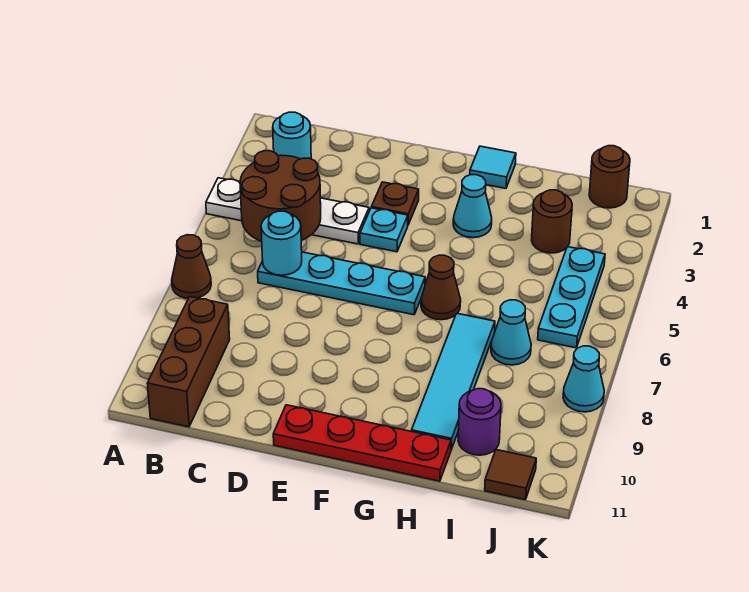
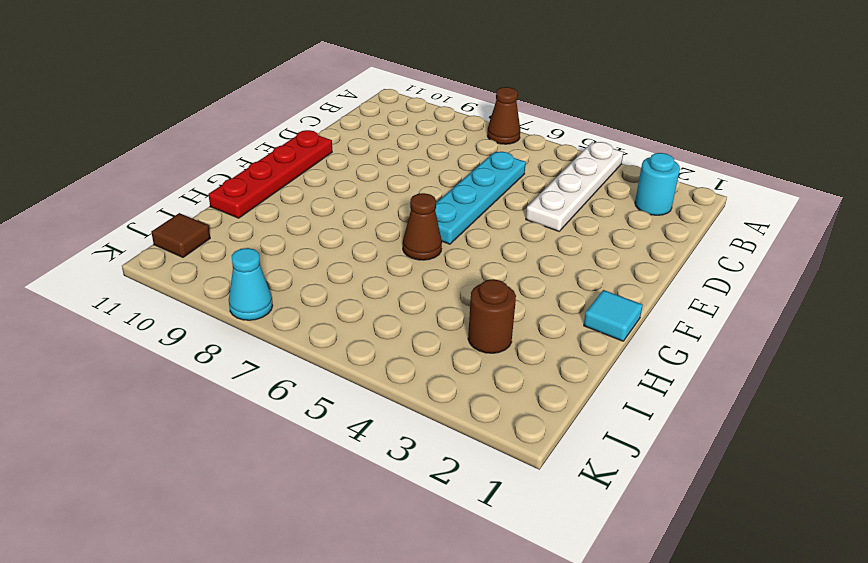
none -> brown 1x3 brick [147,297,230,427]
none -> brown 1x1 plate [372,182,419,225]
none -> cyan 1x1 plate [360,208,408,252]

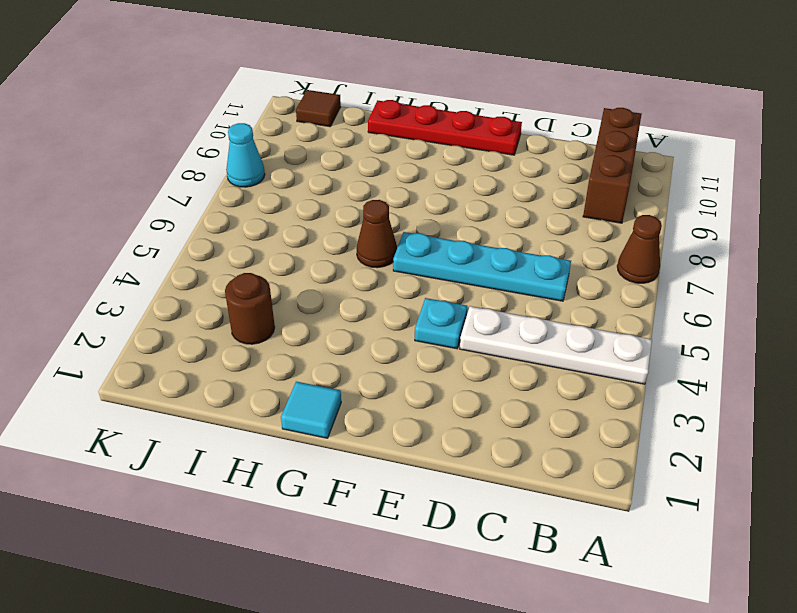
none -> cyan 1x1 round brick [273,112,311,159]
none -> brown 1x1 plate [372,182,419,225]
none -> cyan 1x1 cone [453,175,492,238]

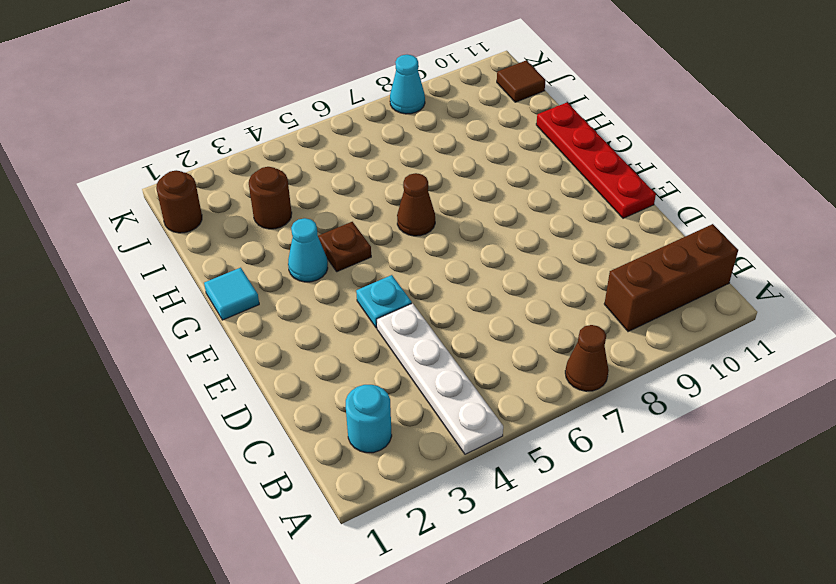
brown 1x1 plate [318,222,371,272] -> brown 1x1 plate moved to [372,182,419,225]
none -> cyan 1x4 plate [258,252,425,315]
none -> cyan 1x4 tile [412,313,495,450]
none -> cyan 1x1 cone [491,300,531,365]

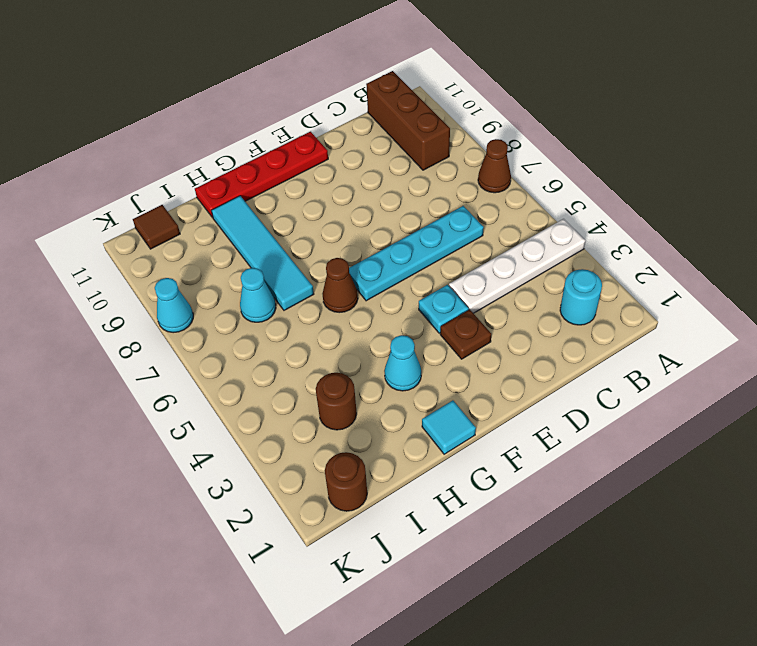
none -> purple 1x1 round brick [458,389,501,455]
none -> cyan 1x3 plate [538,247,605,348]
none -> brown 2x2 round brick [240,150,321,241]

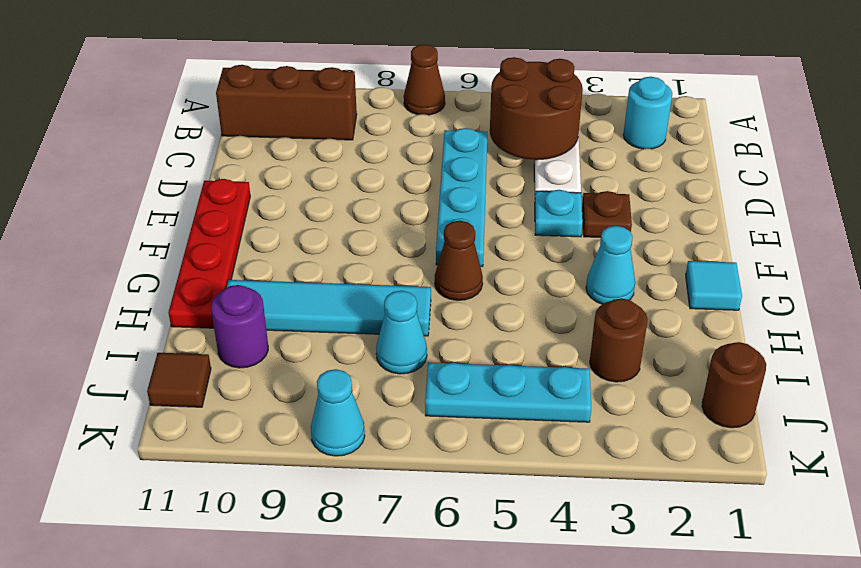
none -> cyan 1x1 round brick [261,211,302,275]

